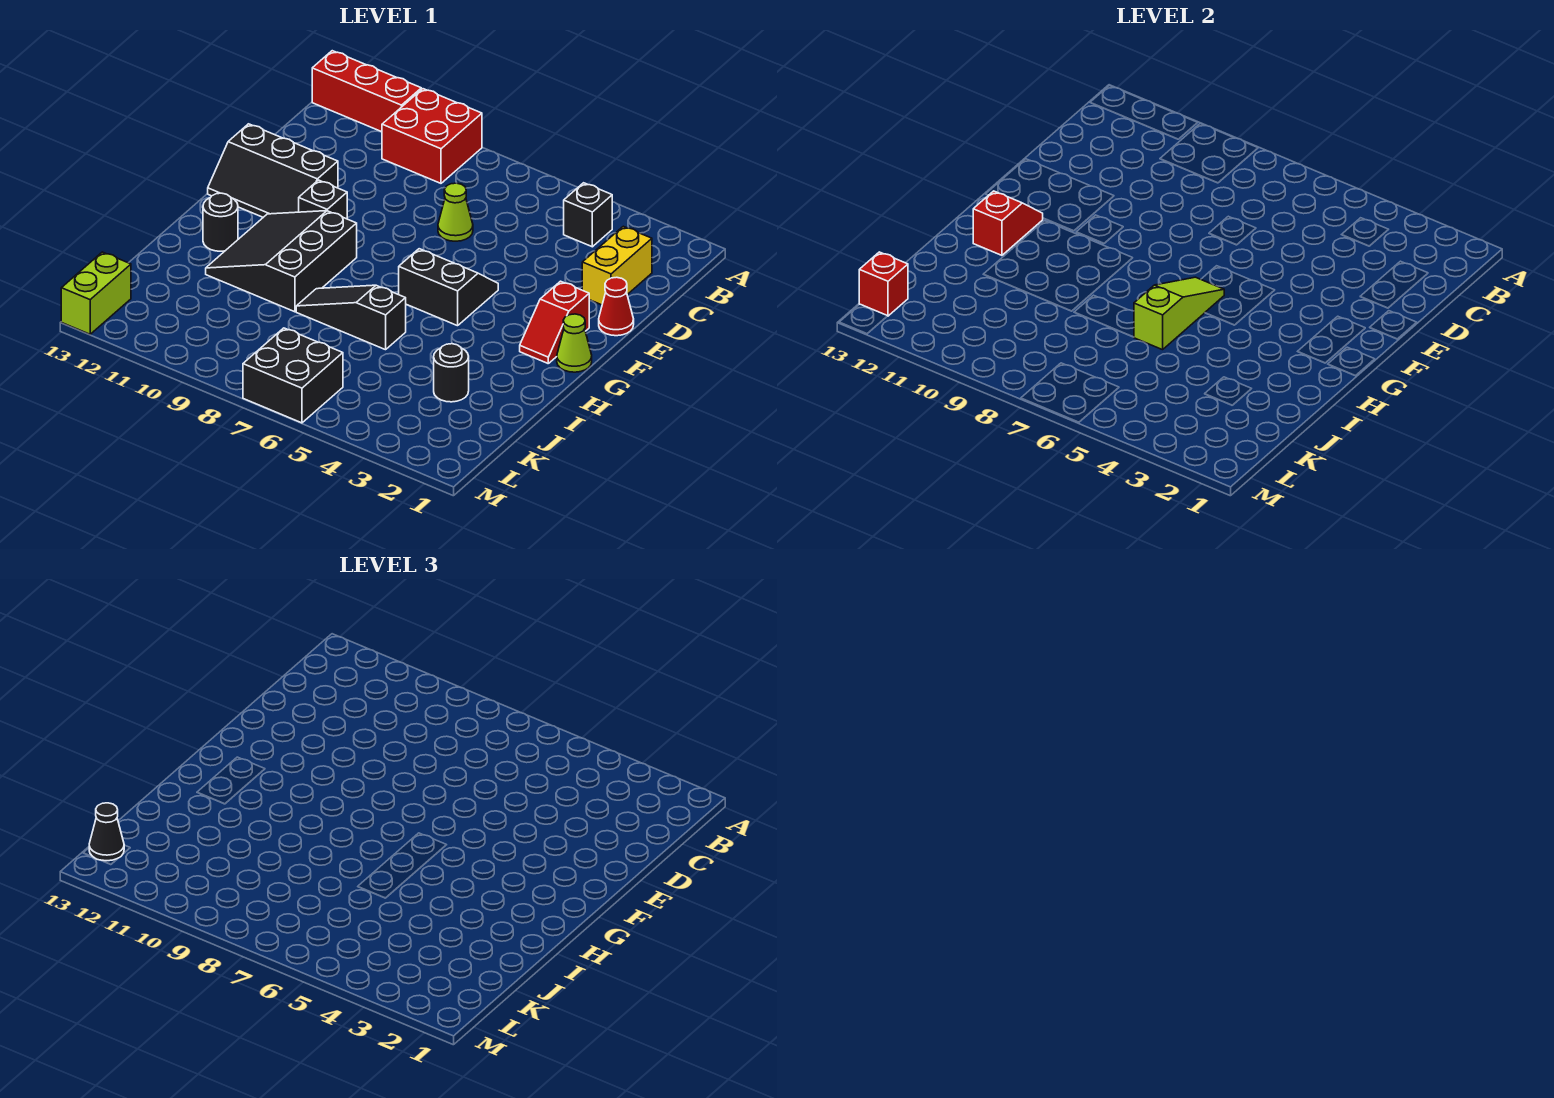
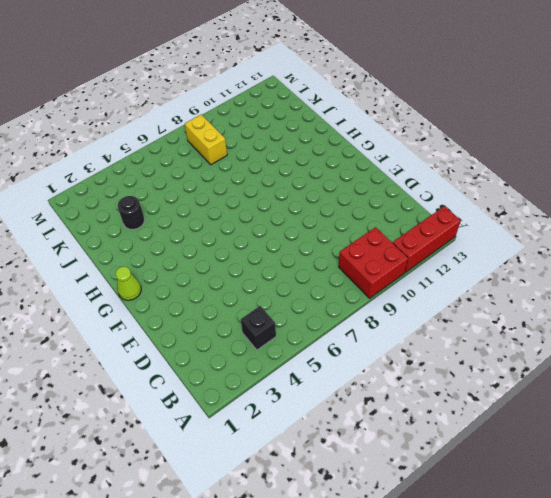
yellow 1x2 brick [185,115,227,165] -> yellow 1x2 brick moved to [582,226,652,305]
none -> lime 1x1 cone [438,183,473,241]
none -> red 1x1 cone [599,277,634,336]
none -> black 2x3 slope [208,124,338,217]

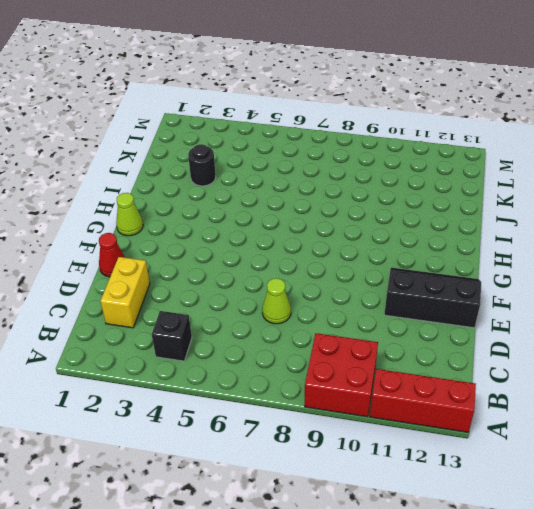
none -> red 1x2 slope [520,281,589,363]
none -> black 2x2 slope [399,249,498,326]
none -> black 1x1 brick [299,180,347,219]

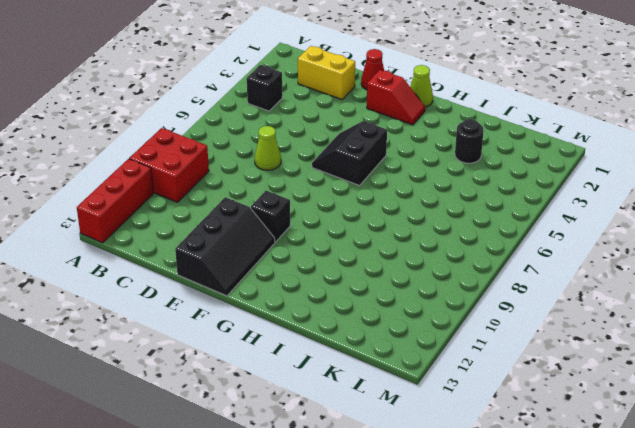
none -> black 3x3 slope [206,211,357,312]
none -> black 1x1 round brick [203,193,238,251]
none -> black 1x3 slope [296,285,406,350]

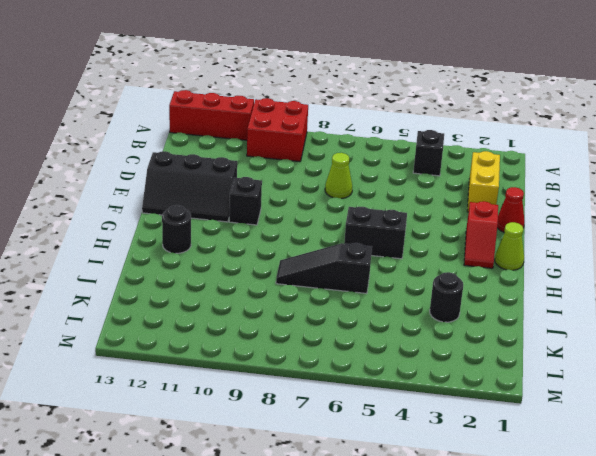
none -> black 3x3 slope [206,211,357,312]
none -> black 2x2 brick [243,328,343,423]
none -> lime 1x2 brick [61,252,131,334]

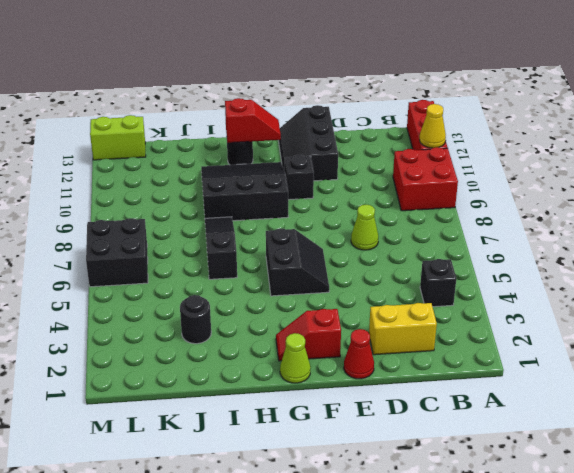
yellow 1x1 cone [420,104,446,148] -> none
none -> lime 1x3 slope [1134,277,1224,350]
none -> red 1x1 brick [859,252,908,316]
none -> black 1x1 cone [89,803,124,861]

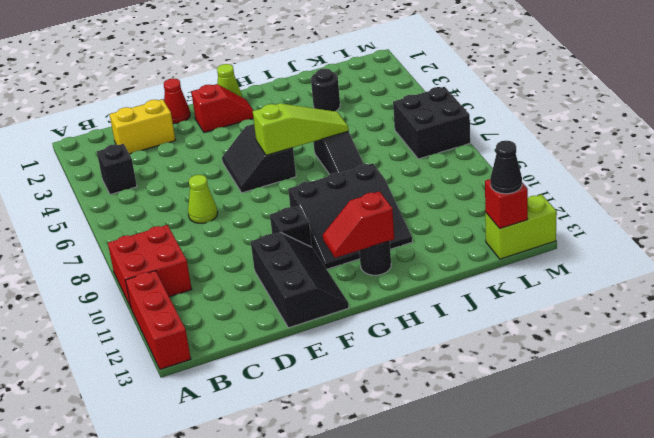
lime 1x3 slope [253,103,349,155] -> lime 1x3 slope turned to [1134,277,1224,350]

